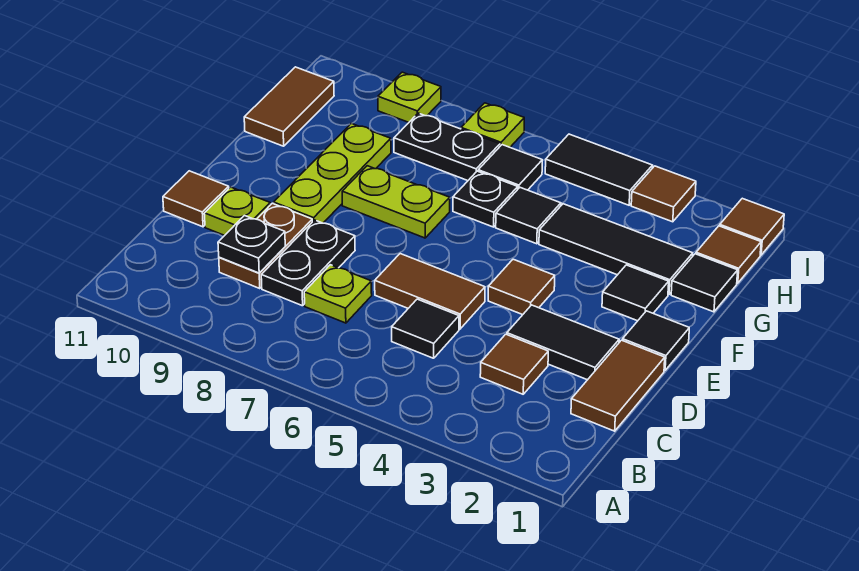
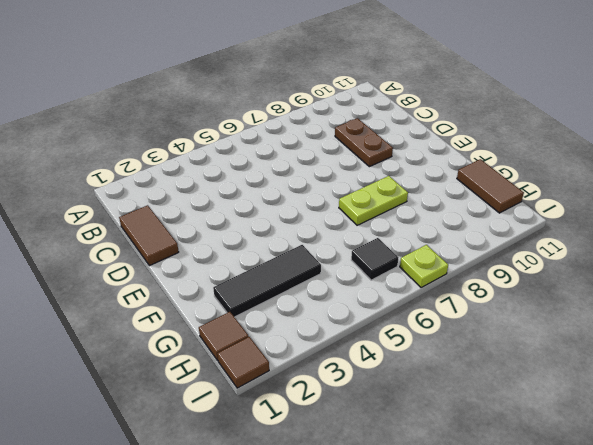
none -> brown 1x1 tile [480,334,548,394]
none -> black 1x1 tile [392,299,459,358]
none -> lime 1x1 plate [304,265,372,323]

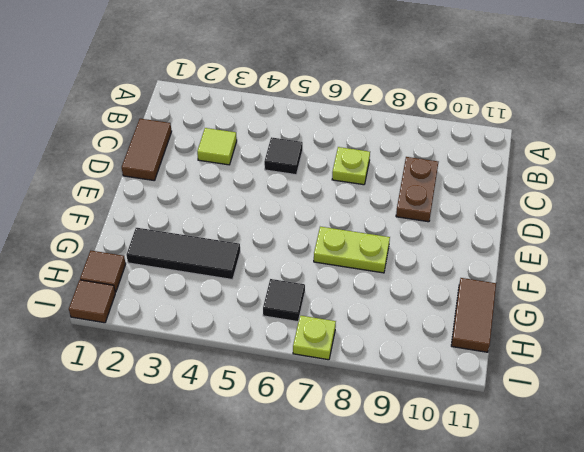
lime 1x1 tile [197,128,237,165] -> brown 1x1 tile [480,334,548,394]
none -> black 1x2 plate [261,220,355,306]
none -> black 1x2 tile [507,305,619,380]
none -> brown 1x2 tile [375,254,485,329]

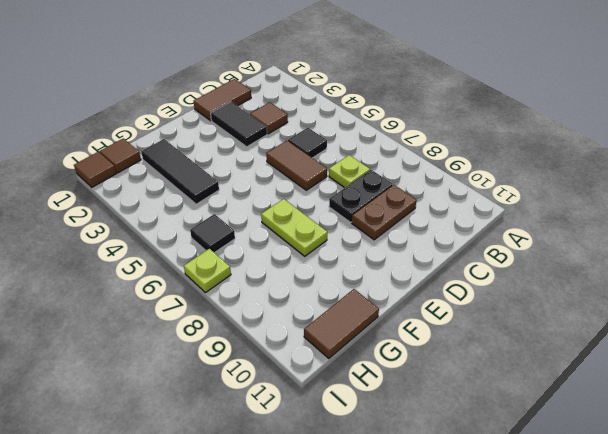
none -> lime 1x1 plate [204,187,270,235]
none -> brown 1x1 tile [163,171,229,227]
none -> black 1x1 tile [623,311,689,370]

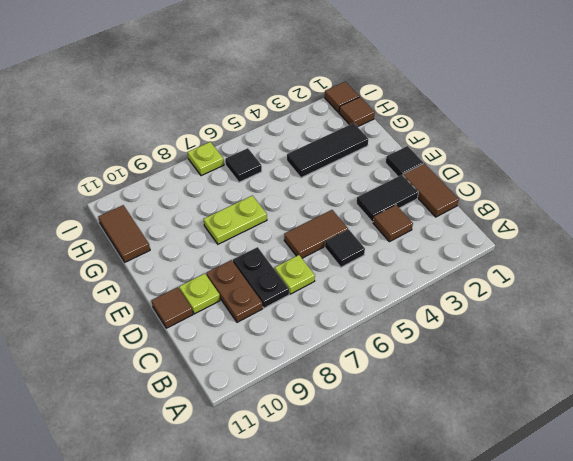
none -> brown 1x1 tile [488,259,555,315]
none -> lime 1x3 plate [274,123,391,223]
none -> black 1x1 tile [602,265,669,321]

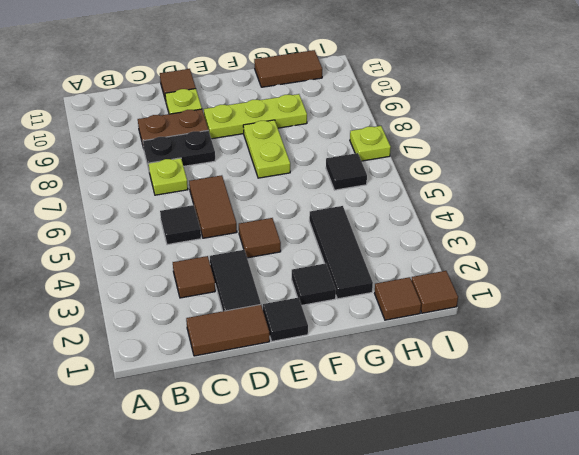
none -> black 1x1 tile [671,254,738,312]
none -> black 1x1 tile [496,188,561,244]
none -> black 1x1 plate [453,171,518,227]

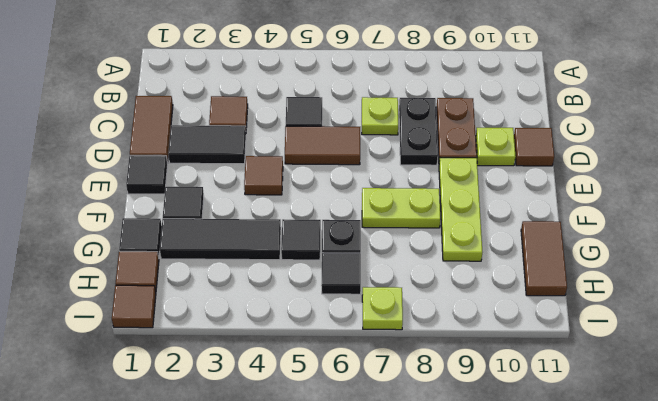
none -> black 1x2 plate [394,113,500,181]
none -> brown 1x1 tile [631,166,696,222]
none -> black 1x2 tile [545,134,653,205]

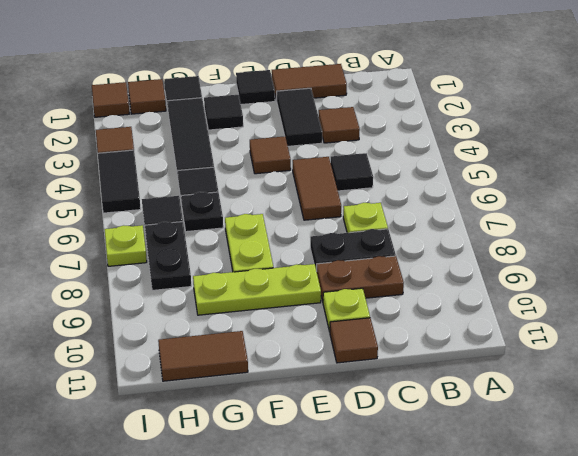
none -> lime 1x1 plate [378,72,441,122]
none -> black 1x1 plate [218,216,285,273]

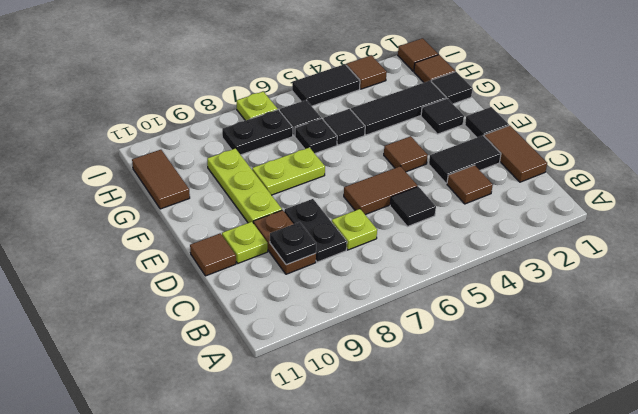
none -> lime 1x1 plate [378,72,441,122]

